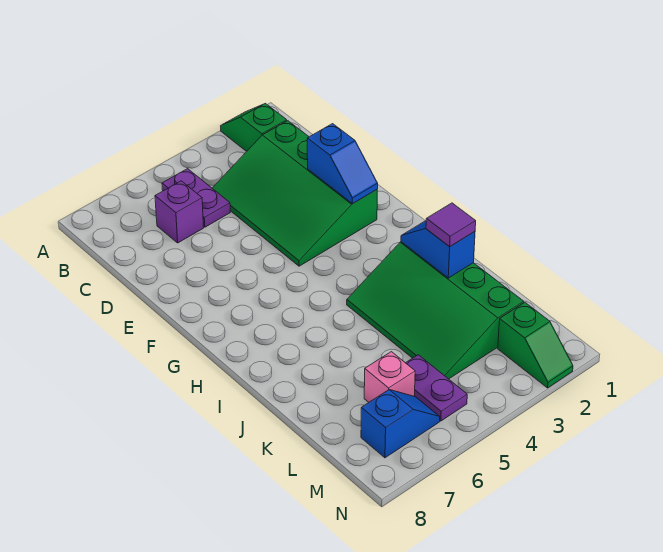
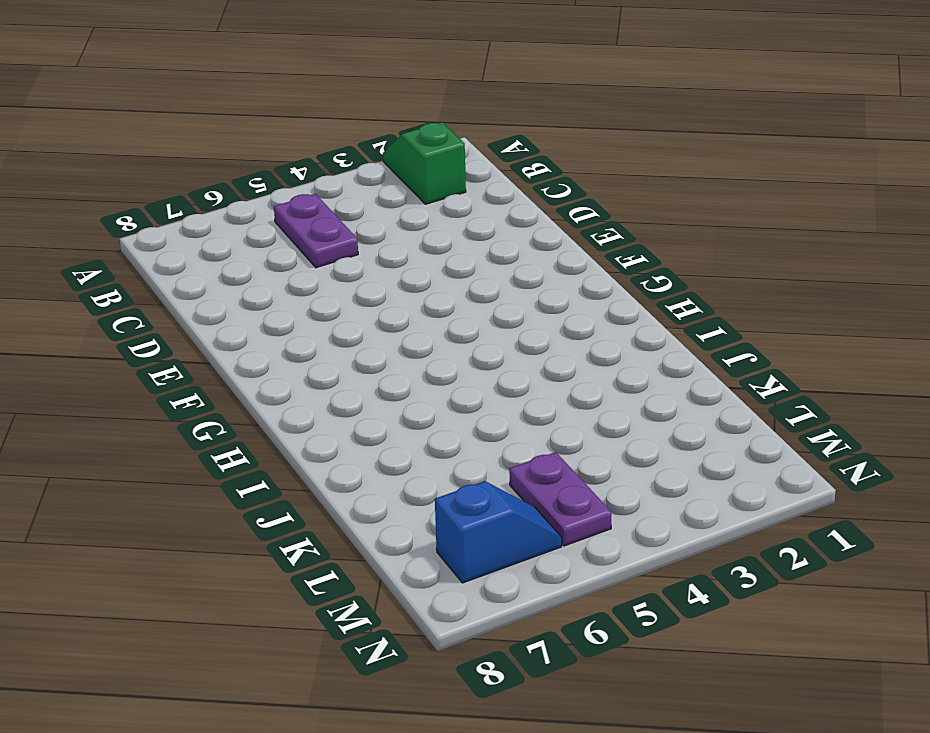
none -> green 3x4 slope [212,121,377,266]
none -> purple 1x1 brick [155,181,204,243]
none -> green 3x4 slope [347,242,524,379]

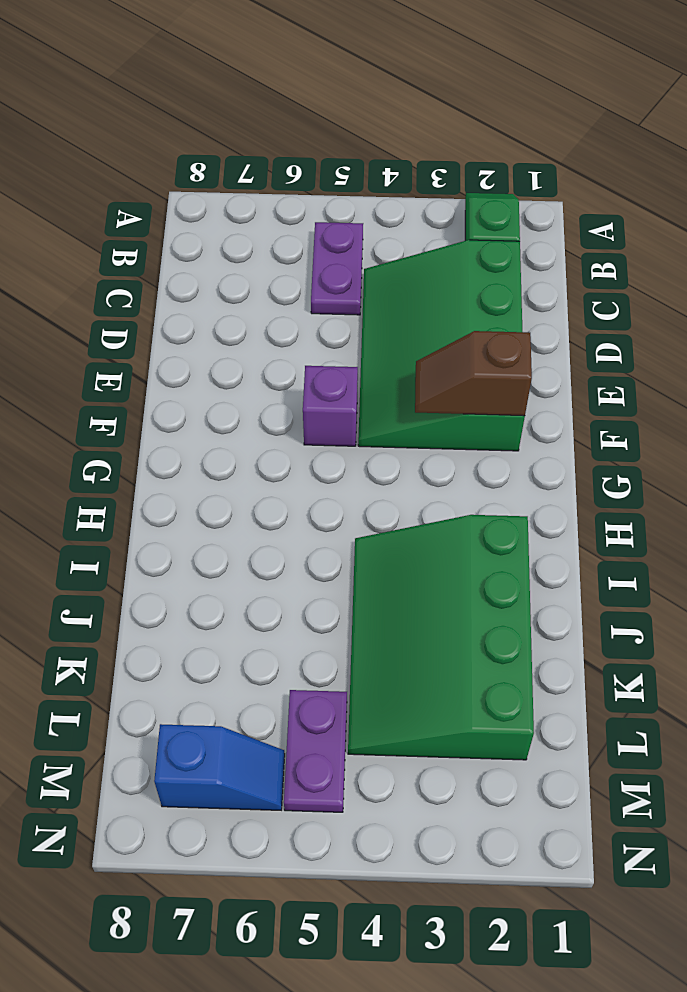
brown 1x2 slope [415,331,532,416] -> blue 1x2 slope [307,124,378,204]
purple 1x1 brick [303,366,358,446] -> purple 1x1 brick moved to [155,181,204,243]
none -> pink 1x1 brick [364,352,415,402]
none -> green 1x2 slope [498,303,573,388]
none -> blue 1x2 slope [401,221,475,278]

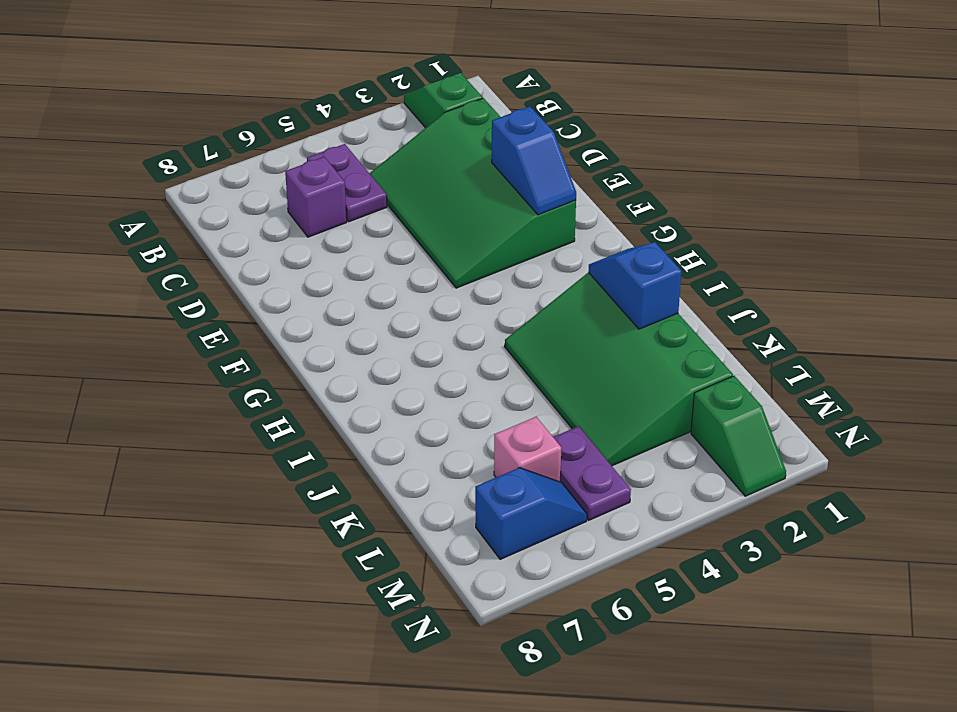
none -> purple 1x1 tile [426,203,476,247]

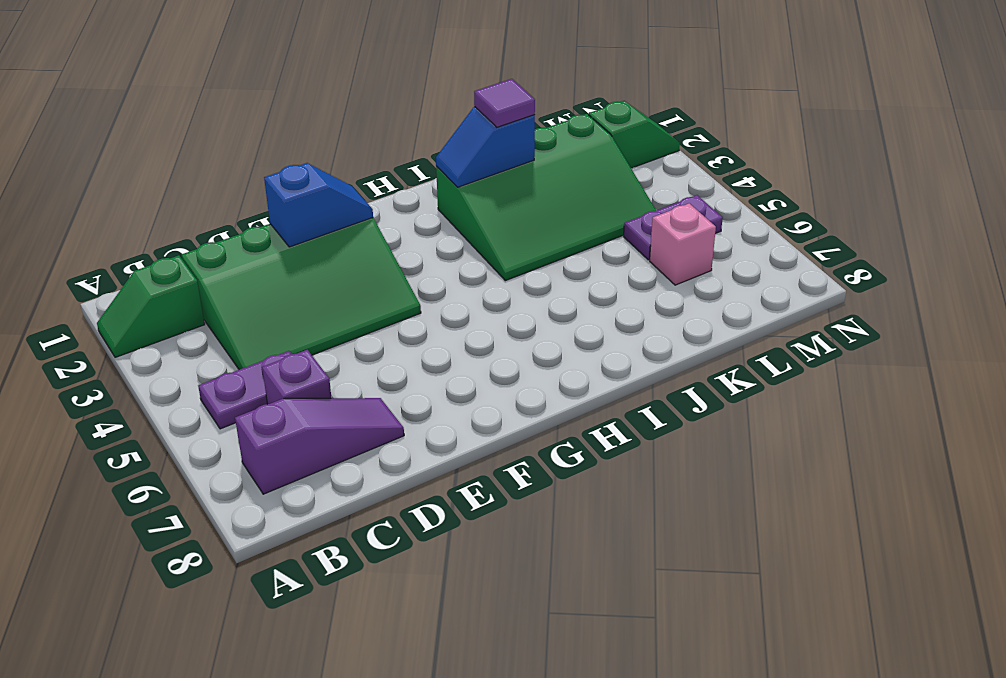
purple 1x3 slope [235,398,404,494] -> none
none -> blue 1x2 slope [361,390,440,458]

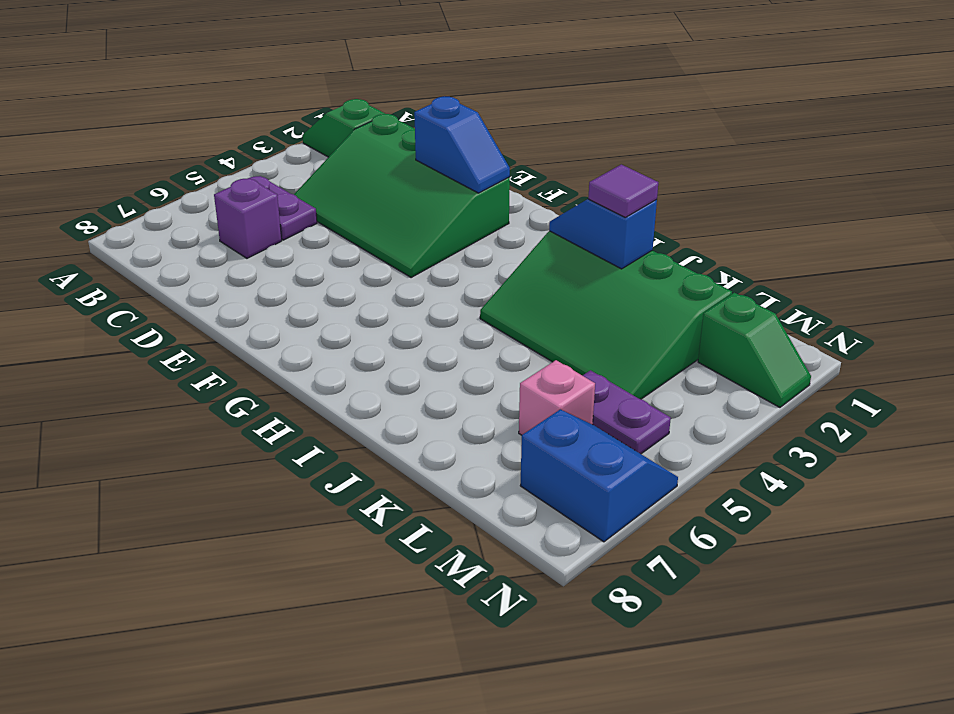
blue 2x2 slope [520,409,678,542] -> blue 1x2 slope [361,390,440,458]

